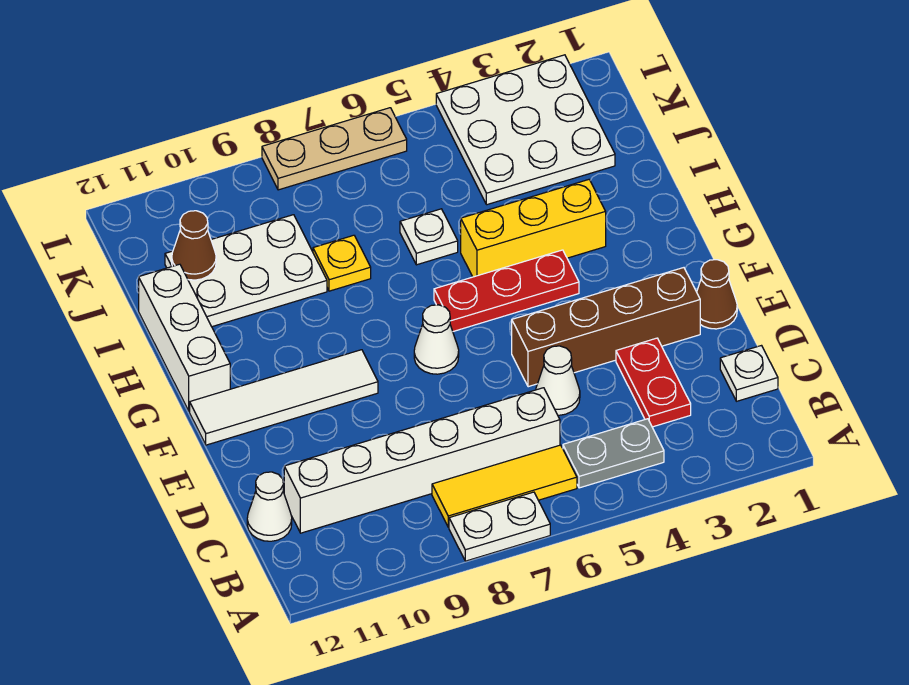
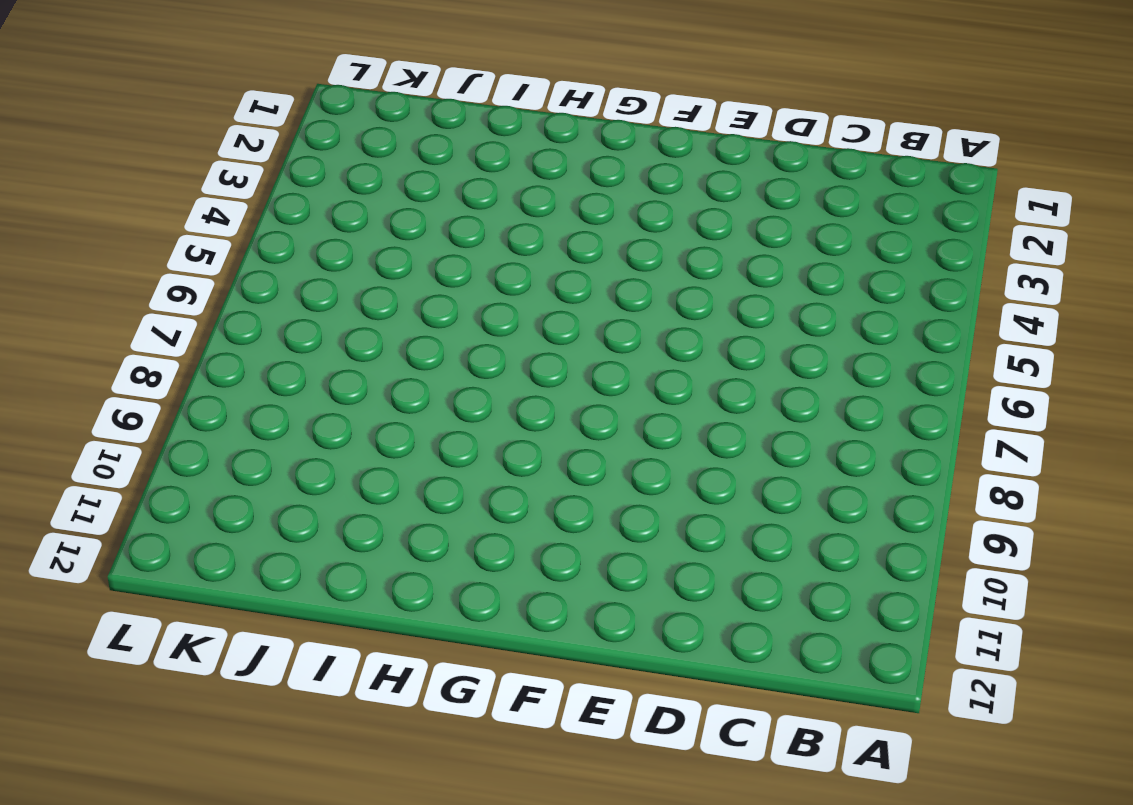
none -> white 1x2 plate [449,492,550,561]
none -> grey 1x2 plate [563,419,664,488]
none -> yellow 1x3 tile [432,445,577,527]

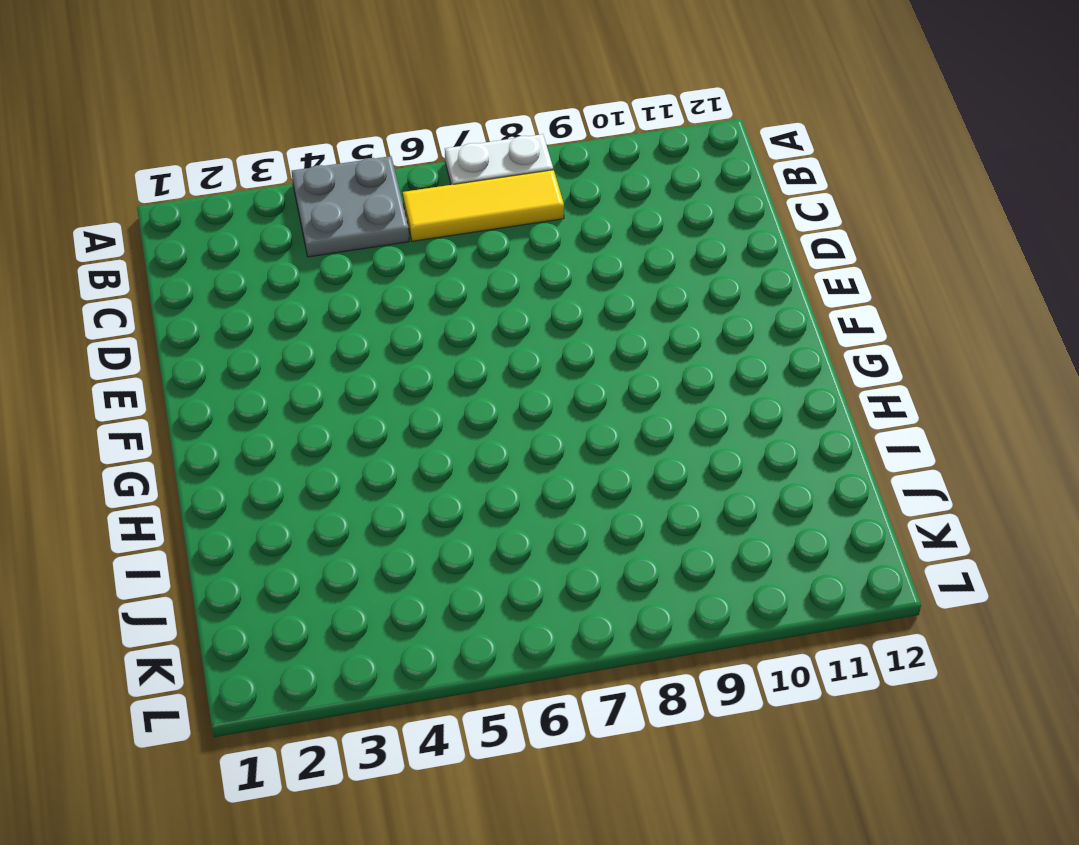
grey 2x2 plate [292,156,409,257] -> grey 1x2 plate [563,419,664,488]
none -> white 1x1 plate [720,346,778,401]
none -> red 1x2 plate [616,338,691,427]
none -> white 1x6 brick [284,388,560,533]

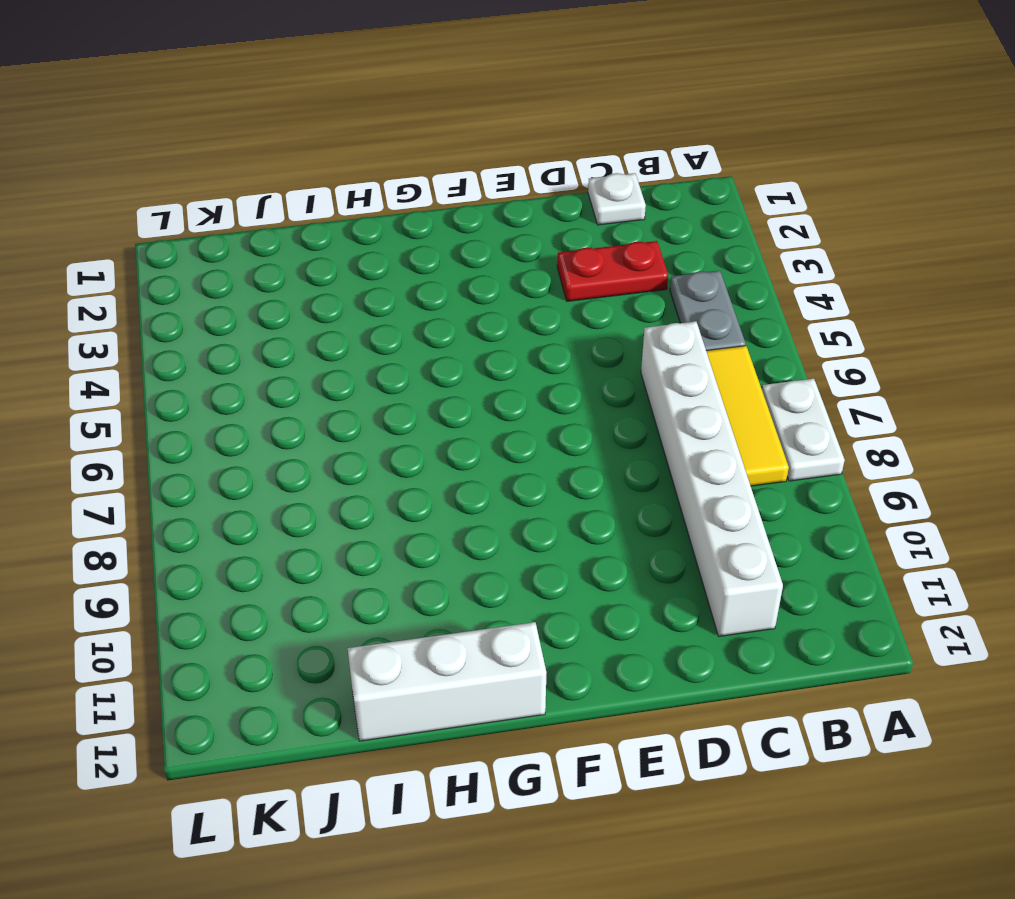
none -> white 1x1 cone [247,472,292,541]
none -> white 1x1 cone [536,346,580,415]
none -> brown 1x1 cone [697,260,737,329]

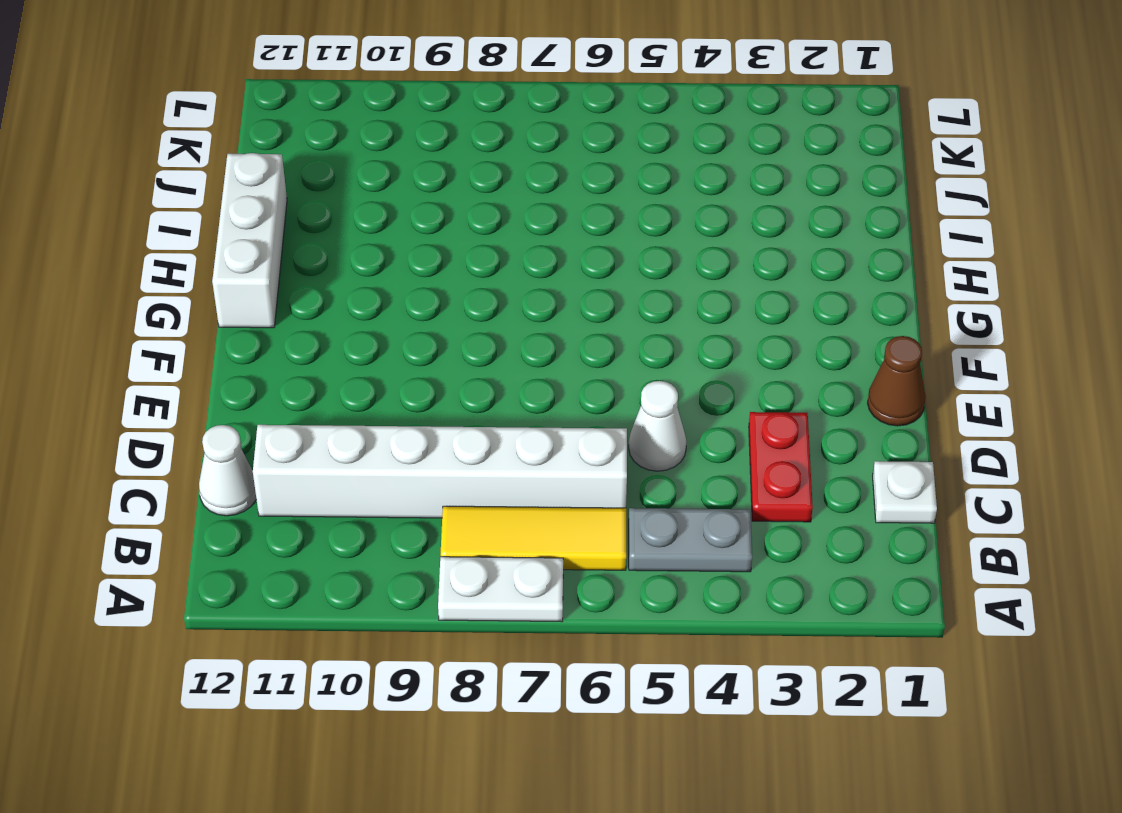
none -> brown 1x4 brick [512,268,700,387]
none -> white 1x1 cone [414,305,459,374]
none -> white 1x4 tile [190,350,378,445]

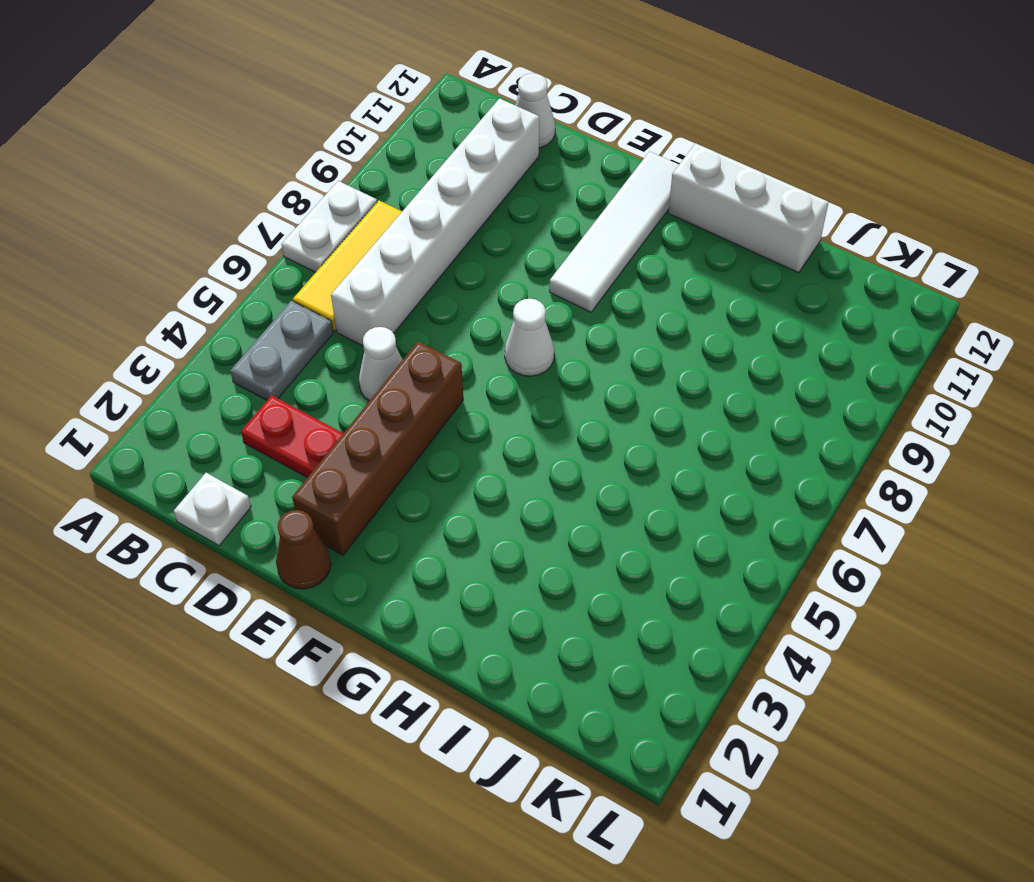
none -> red 1x3 plate [434,250,579,331]
none -> yellow 1x3 brick [461,180,606,277]
none -> white 1x1 plate [400,209,458,265]

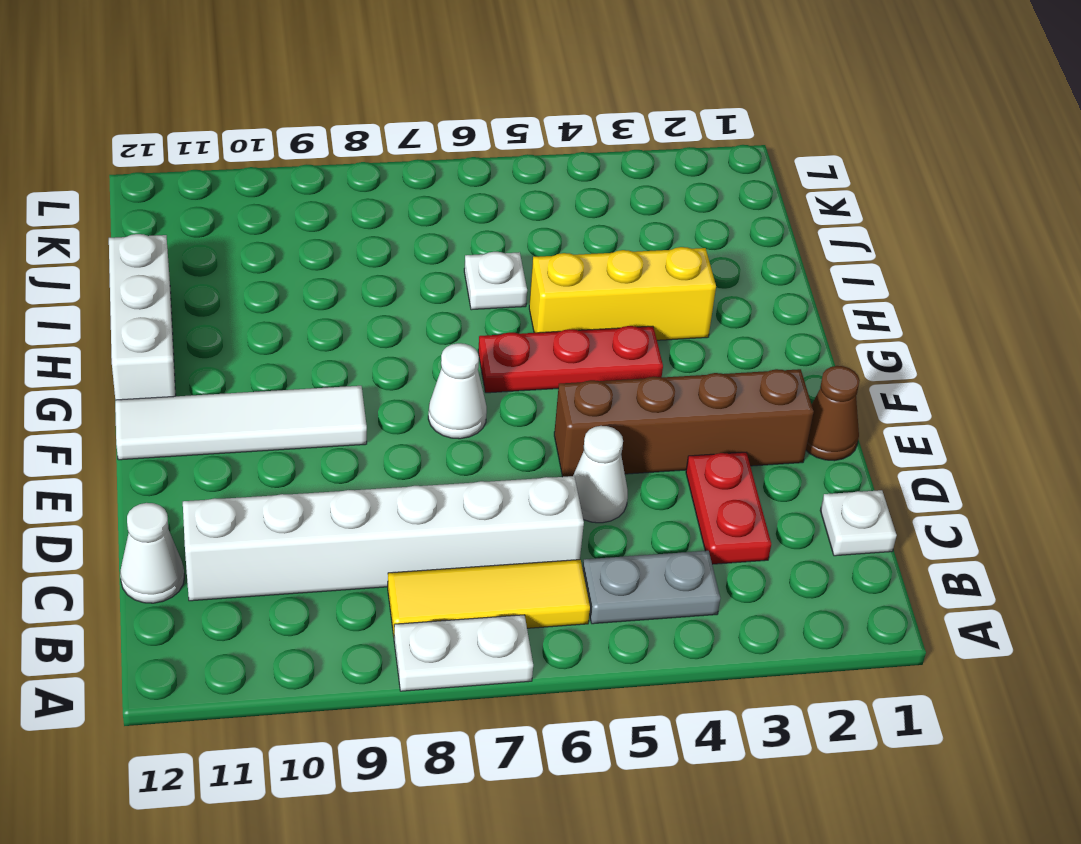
none -> yellow 1x1 plate [313,235,371,291]
none -> white 2x3 plate [165,215,327,327]
none -> white 3x3 plate [436,55,615,205]

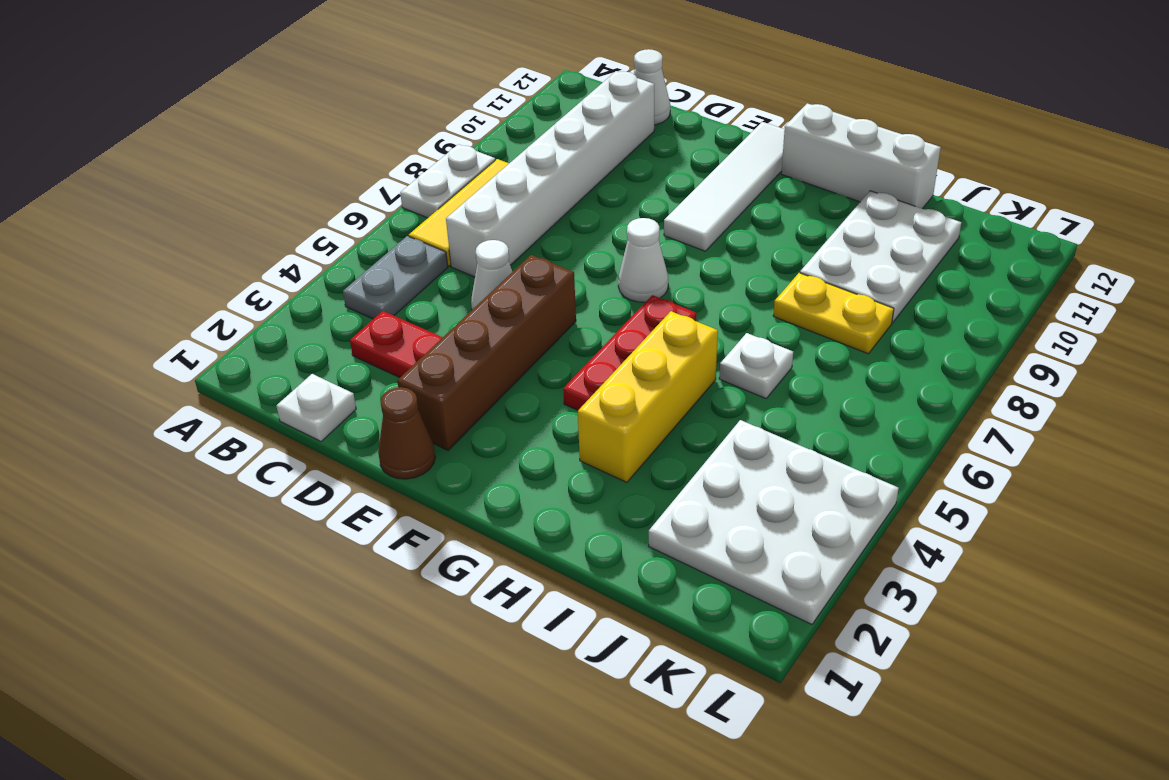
yellow 1x2 plate [773,273,894,354] -> yellow 1x1 plate [313,235,371,291]
none -> tan 1x3 plate [262,108,407,190]
none -> brown 1x1 cone [172,211,216,280]

